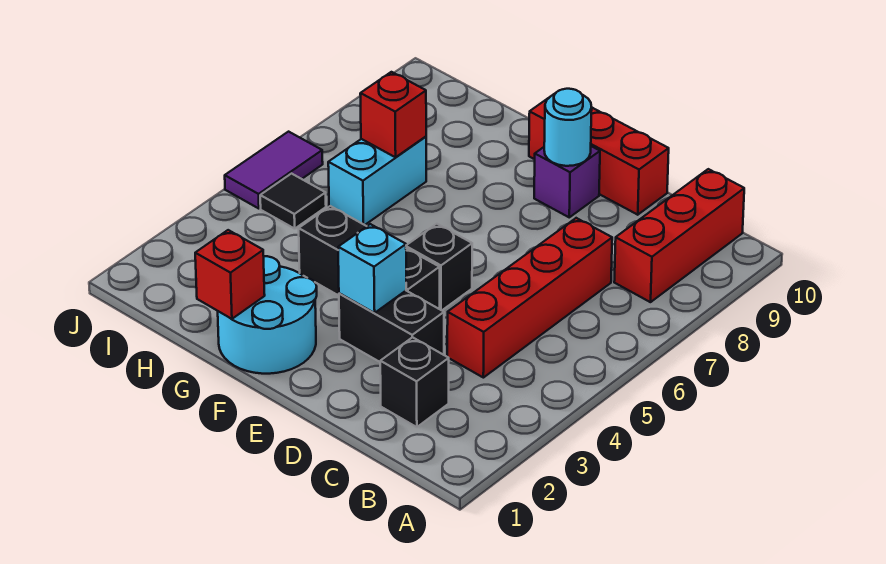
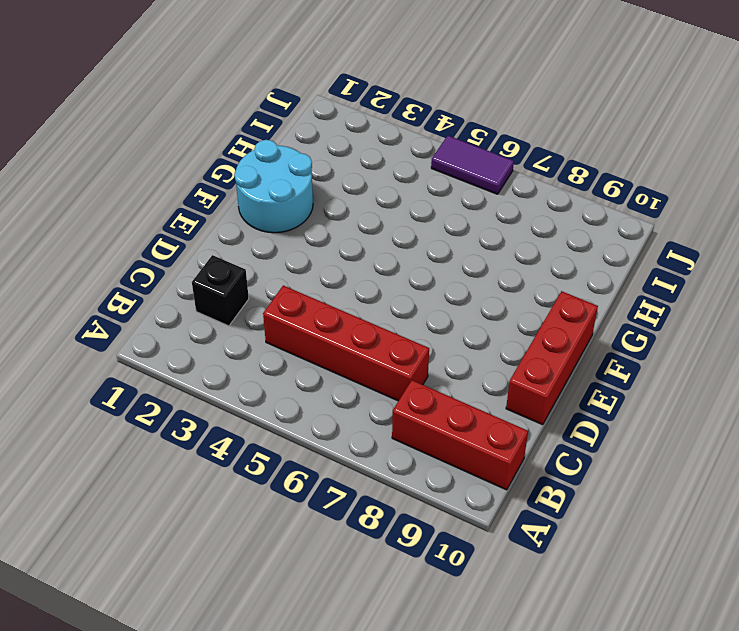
none -> black 1x2 brick [339,291,444,362]
none -> black 1x3 brick [299,206,440,309]
none -> black 1x1 brick [406,224,472,310]

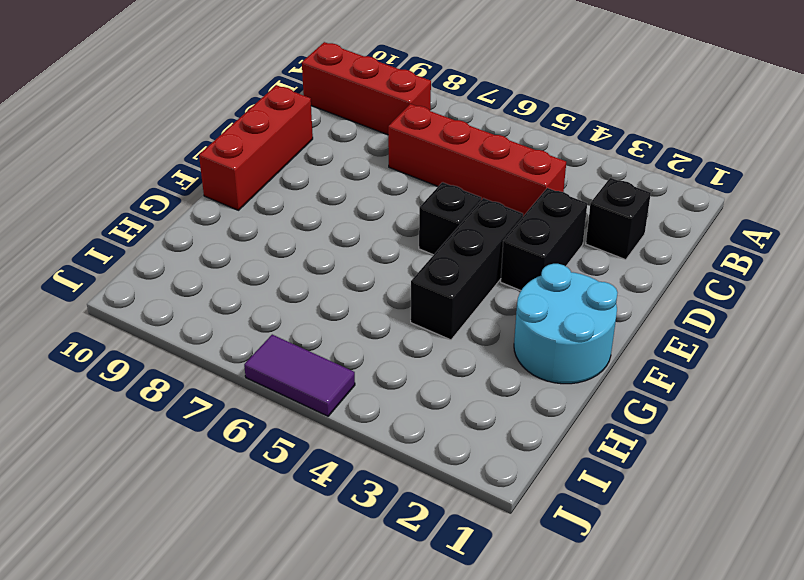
none -> purple 1x1 brick [534,146,600,217]
none -> cyan 1x2 brick [328,137,426,225]
none -> black 1x1 tile [260,174,326,229]

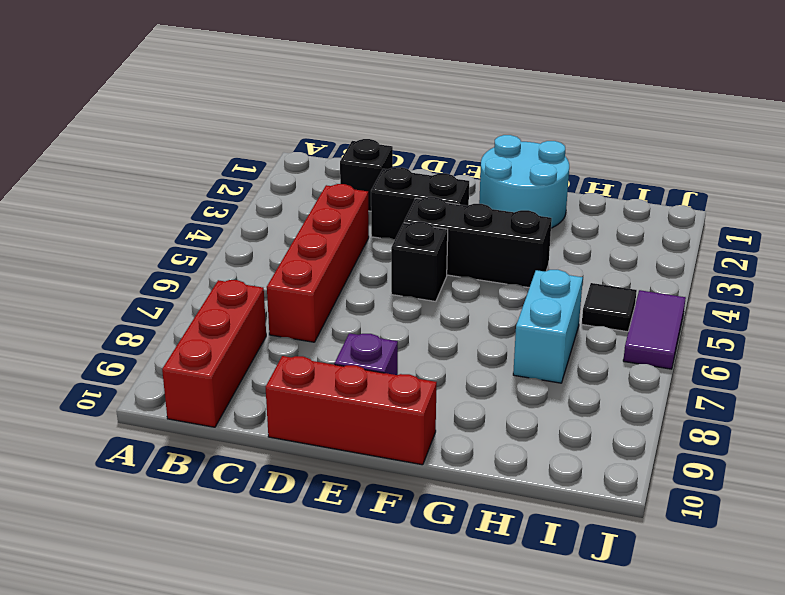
none -> cyan 1x1 brick [338,224,406,313]
none -> cyan 1x1 round brick [544,89,592,166]
none -> red 1x1 brick [195,230,265,319]

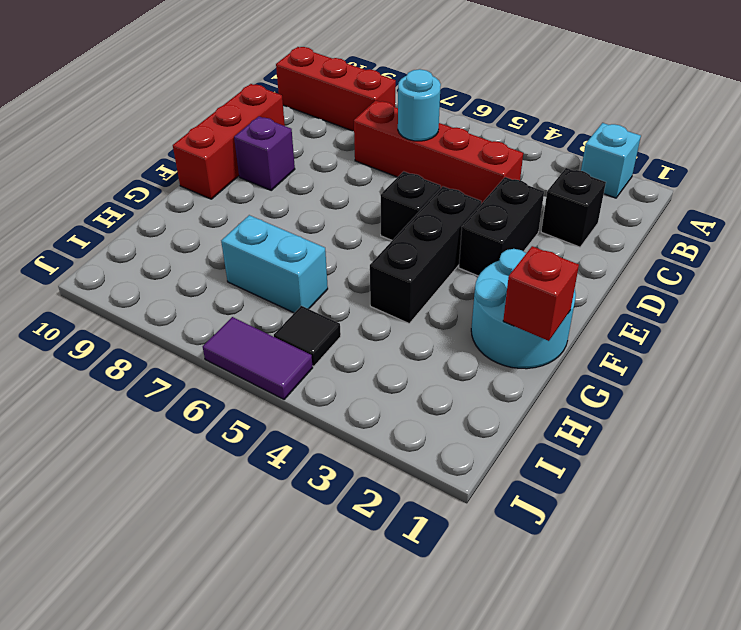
cyan 1x1 brick [581,123,641,198] -> cyan 1x1 brick moved to [338,224,406,313]
cyan 1x1 round brick [398,69,441,141] -> cyan 1x1 round brick moved to [544,89,592,166]
none -> red 1x1 brick [360,72,426,157]

